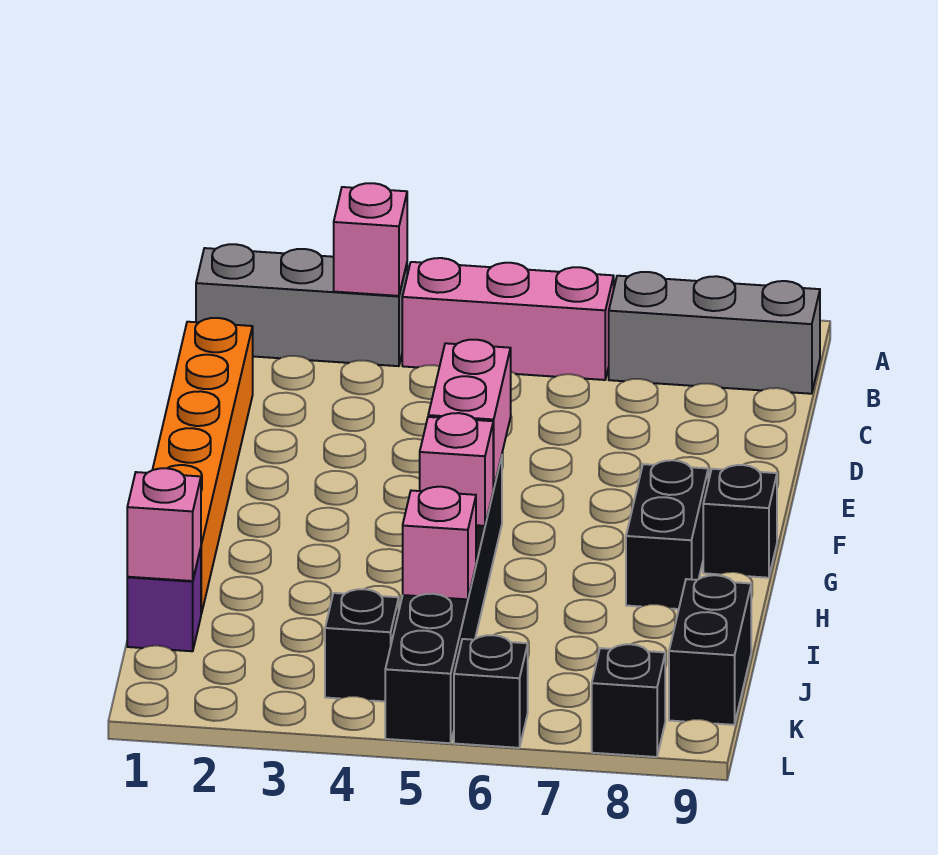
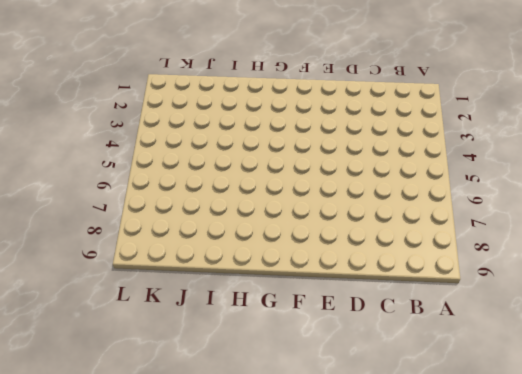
none -> grey 1x3 brick [196,244,407,366]
none -> pink 1x3 brick [402,258,614,380]
none -> grey 1x3 brick [609,272,820,394]

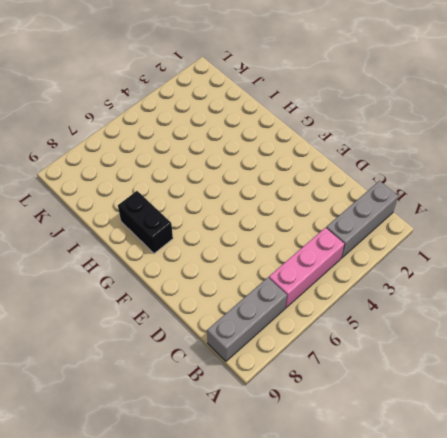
none -> orange 1x6 brick [153,318,253,614]
none -> black 1x6 brick [385,456,502,743]
none -> black 1x1 brick [703,465,777,578]

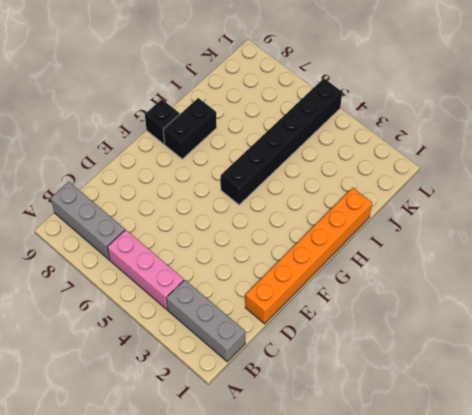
none -> purple 1x1 brick [127,549,201,651]
none -> black 1x2 brick [669,575,751,725]
none -> black 1x1 brick [325,589,399,702]

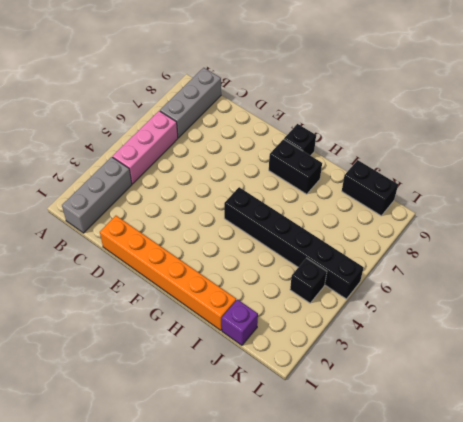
none -> black 1x1 brick [454,635,528,748]
none -> black 1x1 brick [592,644,665,757]
none -> pink 1x1 brick [334,183,407,296]

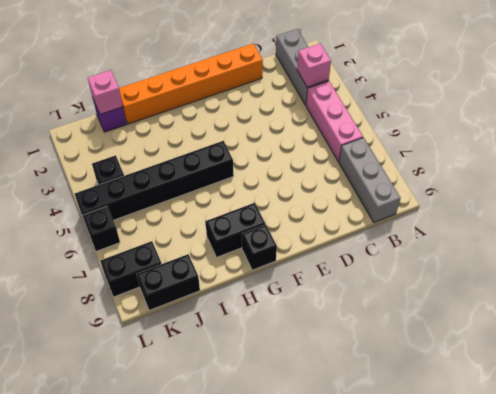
black 1x2 brick [100,241,162,297] -> black 1x1 brick [592,644,665,757]
none -> pink 1x2 brick [428,340,511,489]
none -> pink 1x1 brick [420,413,493,526]
none -> pink 1x1 brick [403,487,476,599]

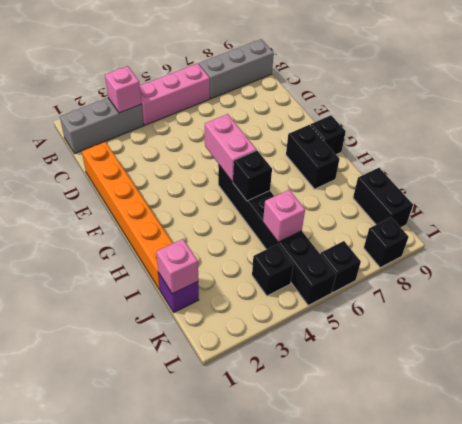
black 1x1 brick [233,150,272,201] -> pink 1x1 brick [420,413,493,526]

